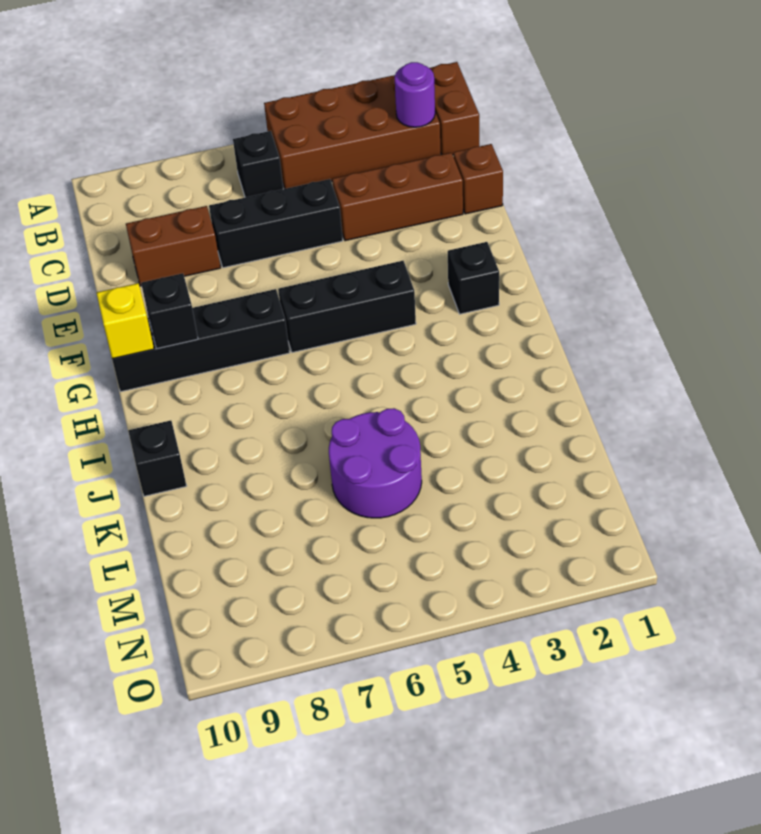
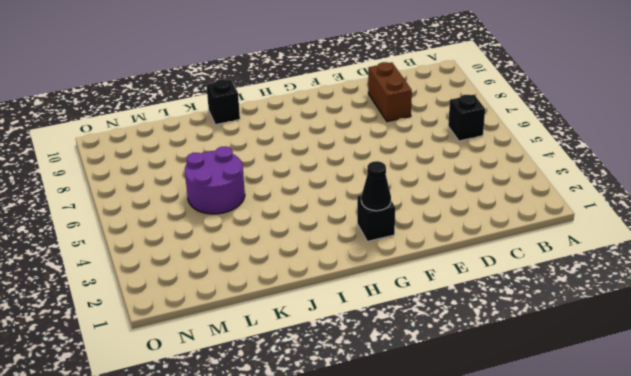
black 1x1 cone [361,161,391,211] -> none
none -> brown 1x2 brick [430,62,479,155]
none -> brown 2x4 brick [264,75,441,189]
none -> brown 1x1 brick [454,144,503,214]

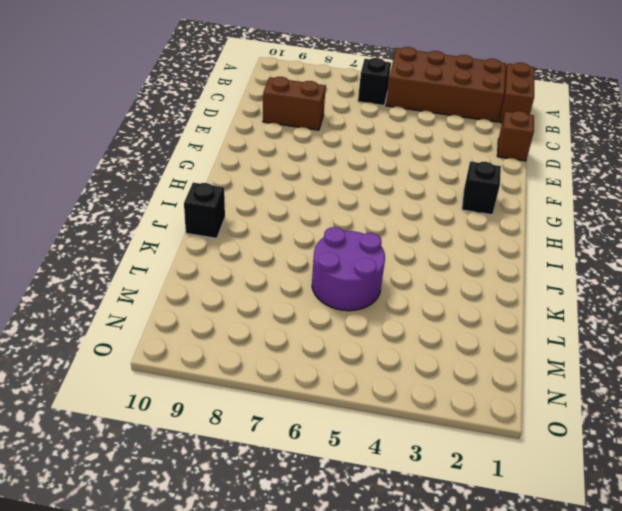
none -> brown 1x3 brick [332,153,463,241]
none -> black 1x3 brick [209,179,343,268]
none -> black 1x3 brick [278,261,416,352]

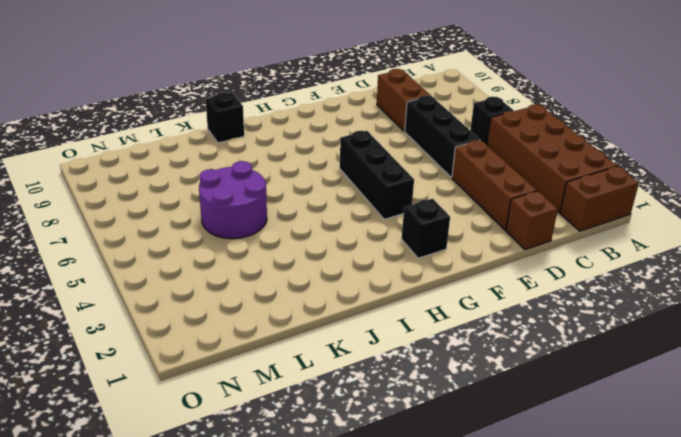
none -> black 1x4 brick [112,289,290,392]
none -> purple 1x1 round brick [395,62,435,127]
none -> black 1x1 brick [141,273,198,349]

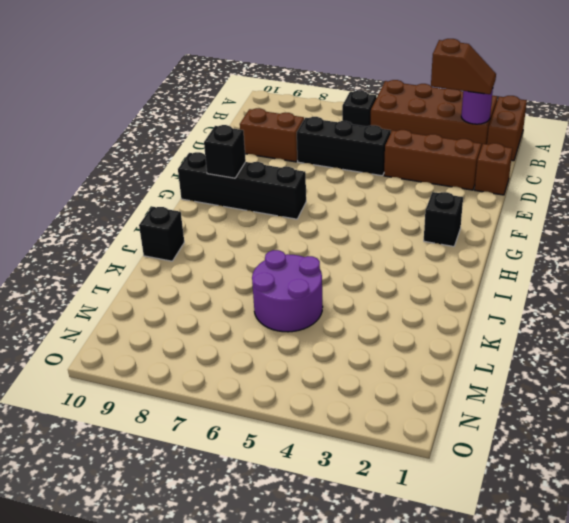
brown 1x2 slope [431,39,496,94] -> none
none -> black 1x3 brick [278,261,416,352]
none -> yellow 1x1 brick [96,283,154,359]

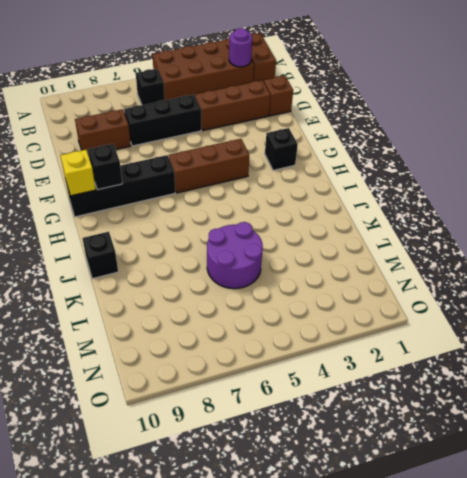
brown 1x3 brick [169,139,249,193] -> black 1x3 brick [278,261,416,352]

